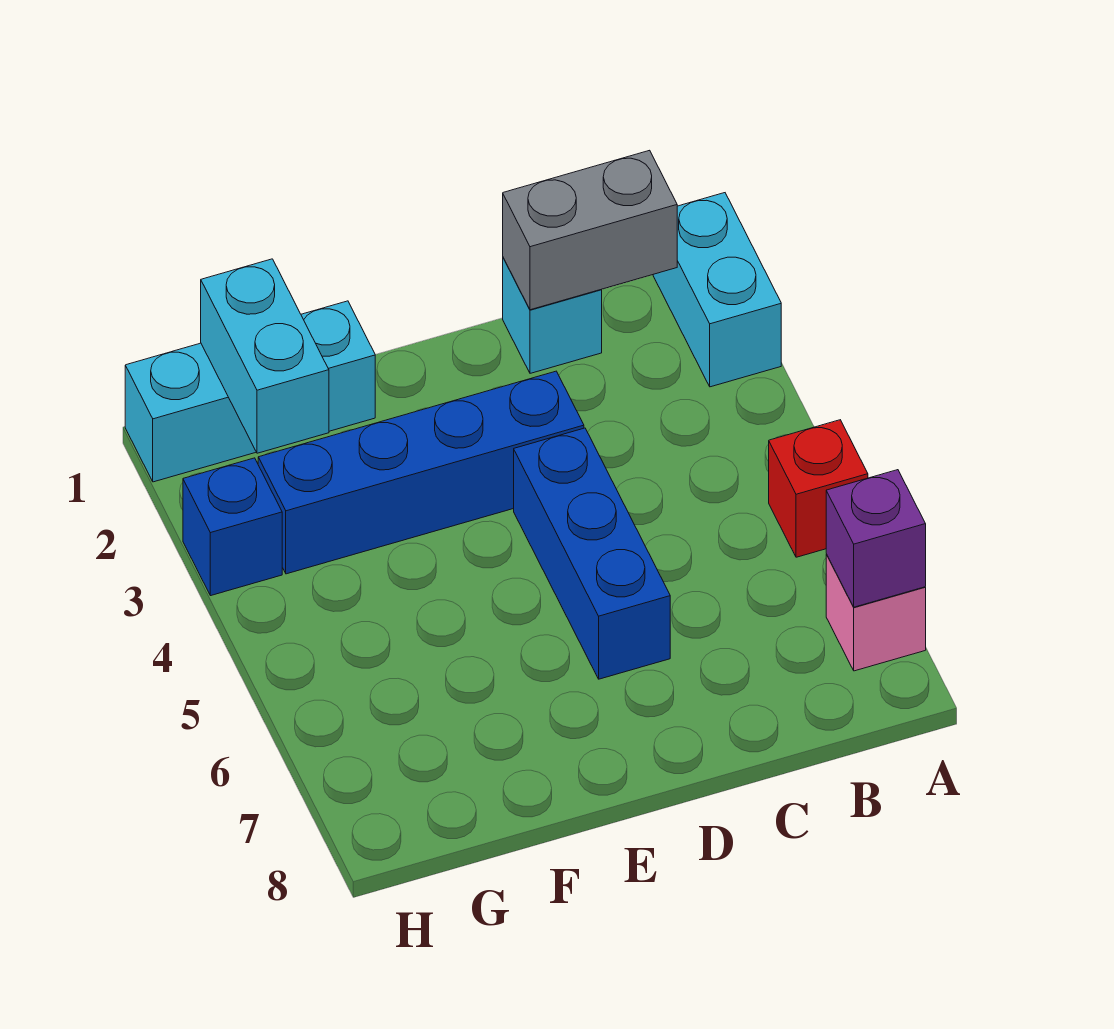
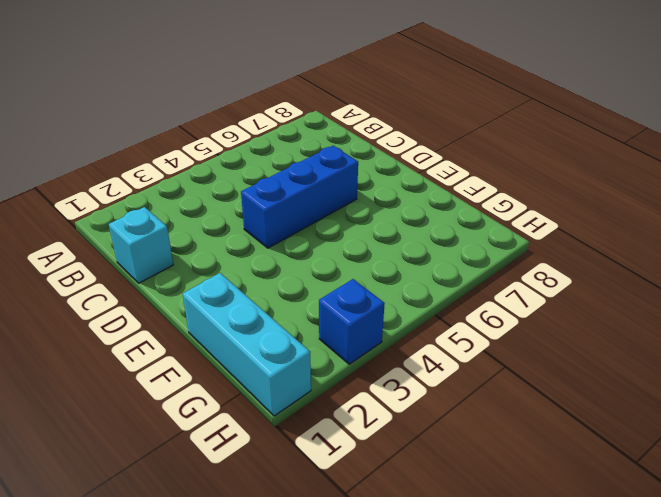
none -> cyan 1x2 brick [653,193,781,387]
none -> red 1x1 brick [769,420,868,557]

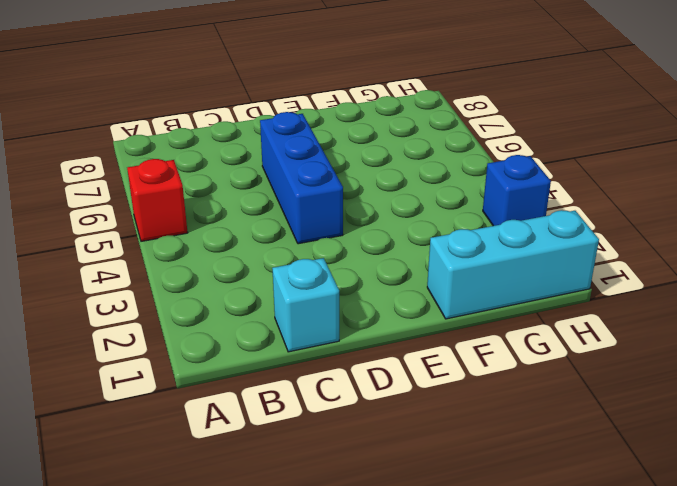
none -> cyan 1x2 brick [653,193,781,387]
none -> pink 1x1 brick [826,554,926,671]

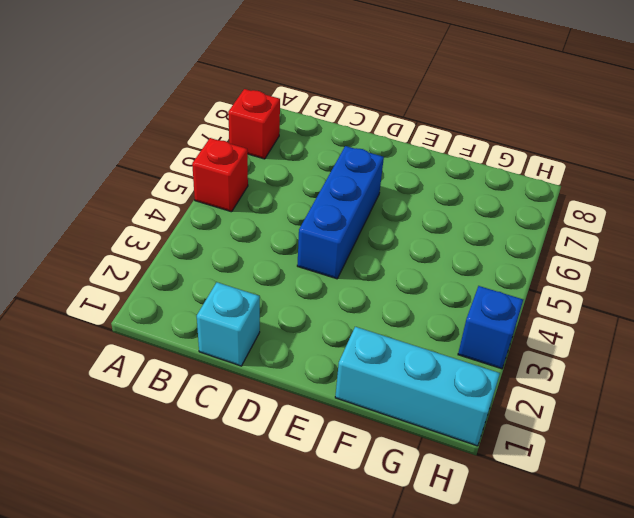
red 1x1 brick [228,89,280,159] -> pink 1x1 brick [826,554,926,671]
none -> cyan 1x2 brick [653,193,781,387]
none -> blue 1x4 brick [258,371,584,574]

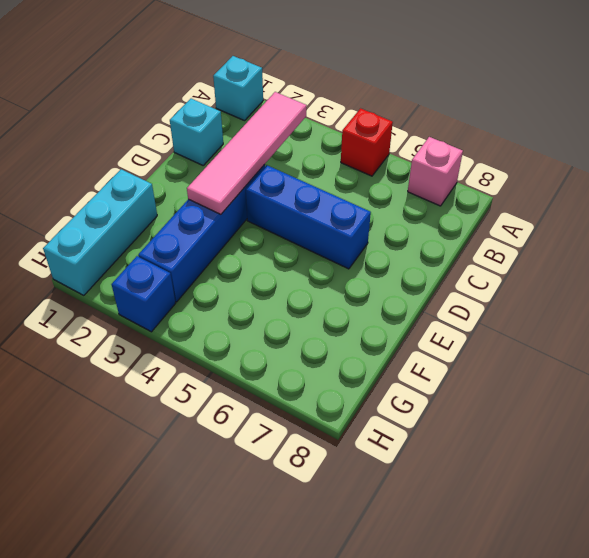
cyan 1x1 brick [213,56,263,121] -> cyan 1x2 brick [653,193,781,387]
pink 1x4 tile [187,92,307,214] -> none
none -> purple 1x1 brick [826,470,926,607]
none -> grey 1x2 brick [503,150,677,310]

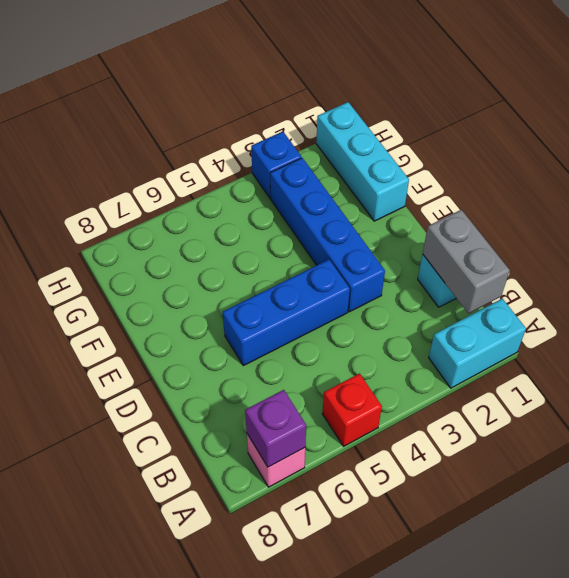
none -> cyan 1x2 brick [201,259,329,453]

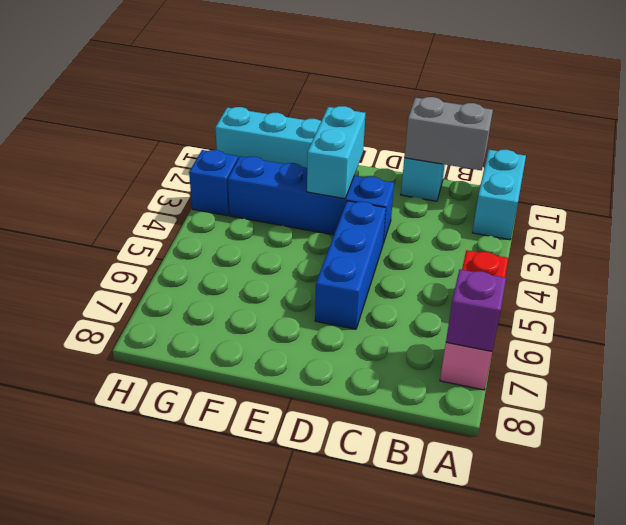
cyan 1x2 brick [307,106,365,199] -> cyan 1x2 brick moved to [201,259,329,453]

